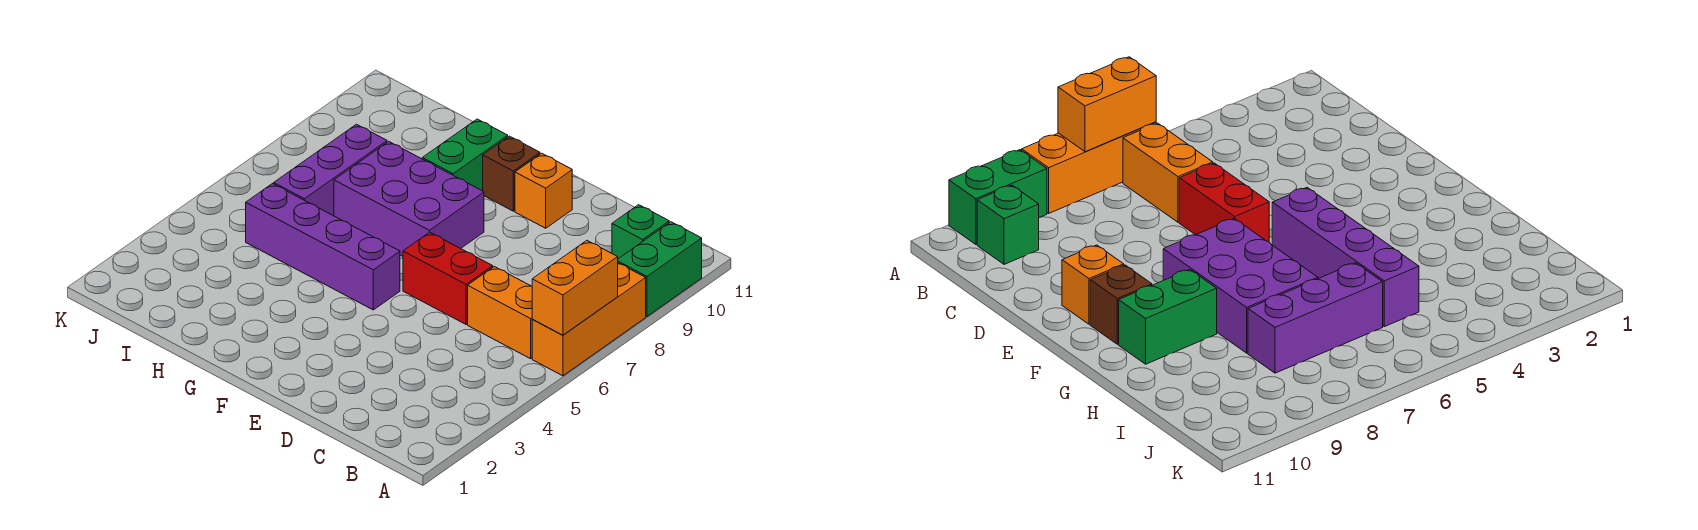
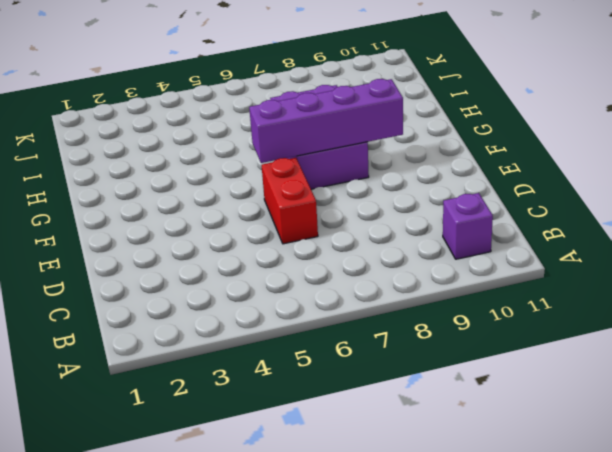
purple 1x1 brick [443,193,493,259] -> green 1x1 brick [612,205,669,259]
purple 1x4 brick [249,79,403,163] -> purple 1x4 brick turned to [246,184,400,310]
none -> orange 1x3 brick [532,263,646,376]
none -> green 1x2 brick [618,222,702,316]
none -> orange 1x2 brick [468,267,533,359]

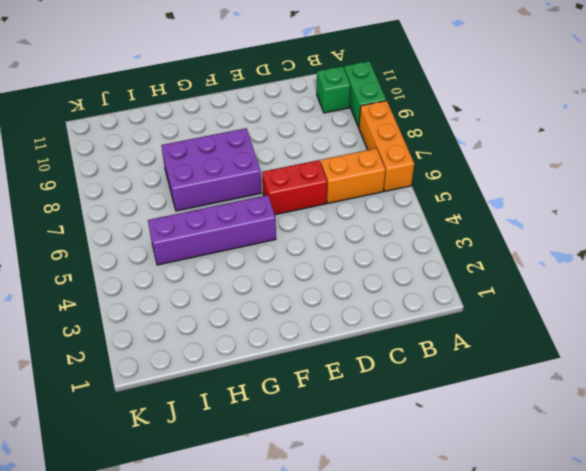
none -> orange 1x1 brick [515,153,572,228]
none -> brown 1x1 brick [483,136,540,211]
none -> green 1x2 brick [422,119,508,191]

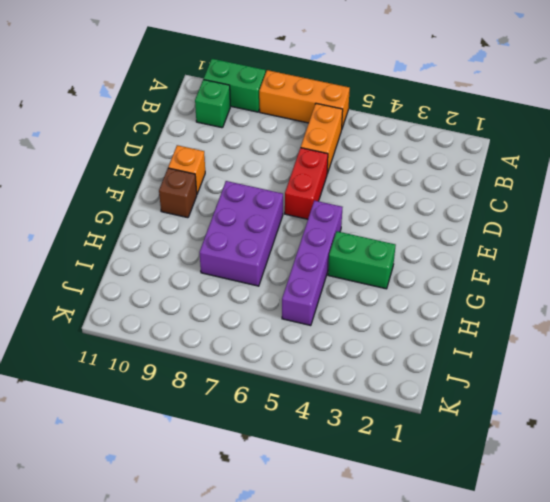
green 1x2 brick [328,231,396,289] -> green 1x2 brick moved to [422,119,508,191]
none -> purple 1x3 brick [274,124,387,216]
none -> orange 1x2 brick [532,241,618,335]

